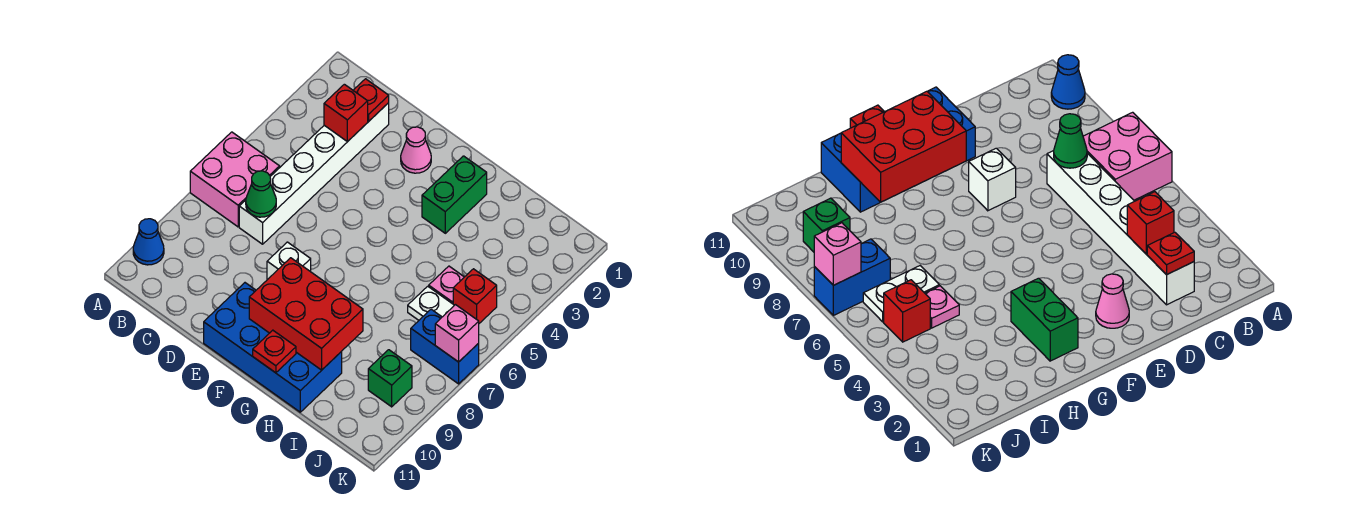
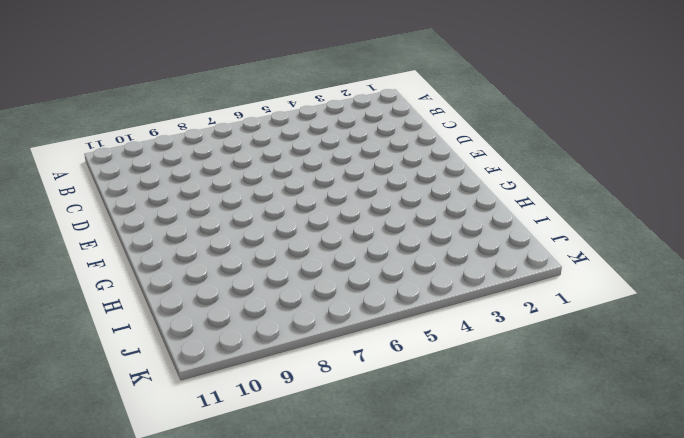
none -> pink 2x2 brick [190,132,280,227]
none -> blue 1x1 cone [133,219,164,265]
none -> white 1x6 brick [239,103,389,244]

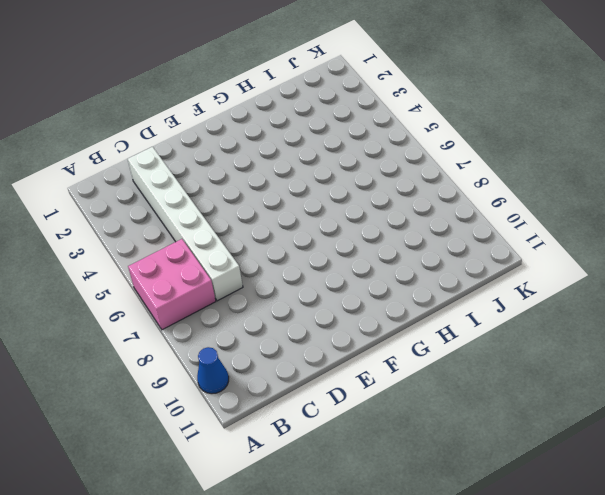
none -> pink 1x1 cone [401,127,431,173]
none -> white 1x1 brick [267,242,311,280]
none -> blue 2x4 brick [204,283,342,412]

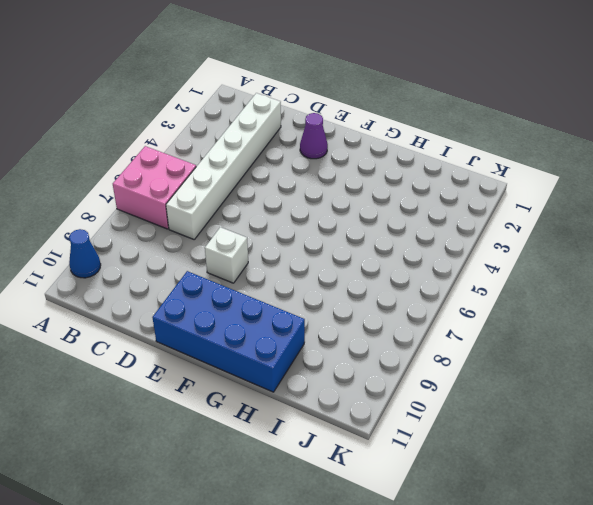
purple 1x1 cone [300,113,328,159] -> pink 1x1 cone [401,127,431,173]
none -> green 1x2 brick [422,156,487,233]
none -> pink 1x1 plate [429,266,464,304]
none -> white 1x2 plate [408,286,454,320]

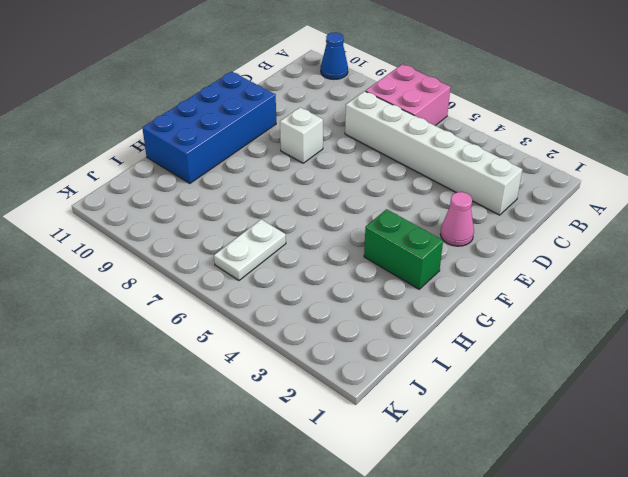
none -> pink 1x1 plate [429,266,464,304]
none -> red 1x1 brick [453,269,497,323]
none -> blue 1x2 brick [411,309,479,384]

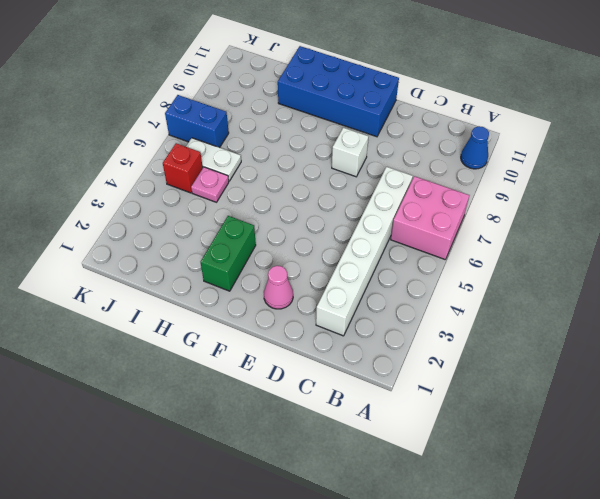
none -> green 1x1 brick [368,350,412,407]
none -> red 1x1 plate [353,79,389,121]
none -> red 1x1 brick [324,84,368,142]

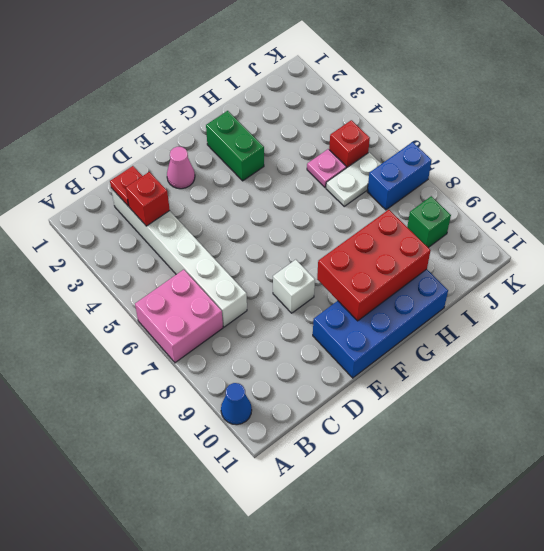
none -> green 1x1 cone [246,171,276,217]
none -> red 1x1 plate [253,330,296,373]
none -> pink 1x1 brick [435,305,479,362]

